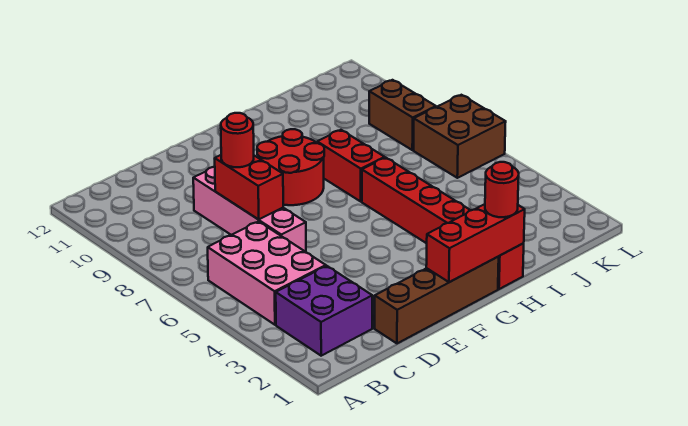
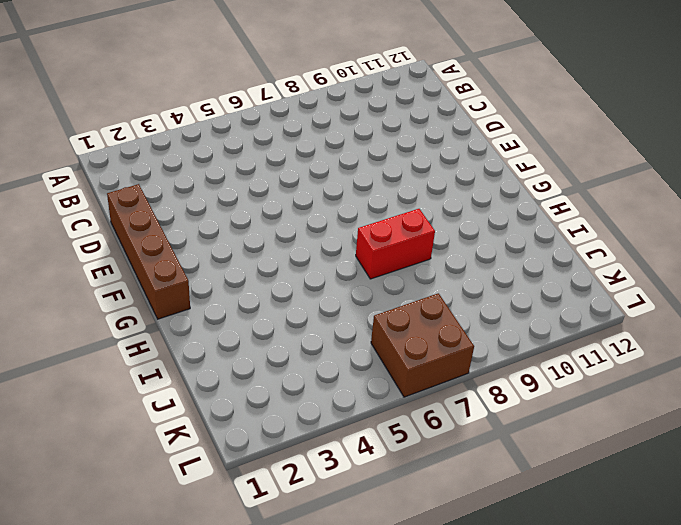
none -> purple 2x2 brick [276,266,372,356]
none -> pink 2x3 brick [208,221,326,325]
none -> pink 1x4 brick [193,167,306,252]

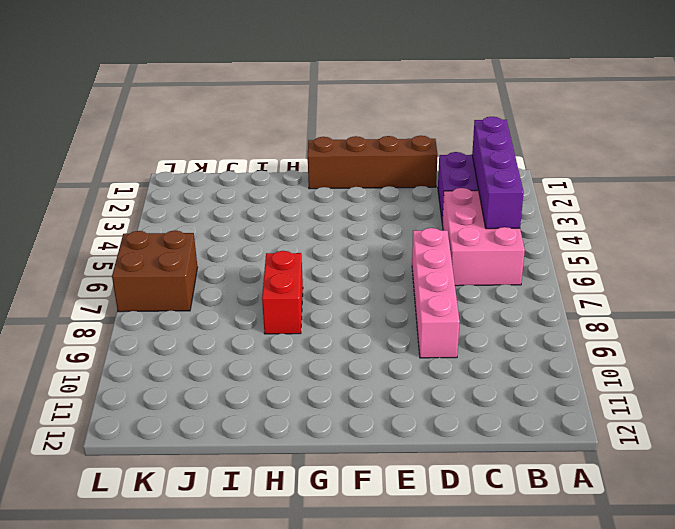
purple 1x4 brick [472,117,524,229] -> none
none -> red 2x2 round brick [257,129,324,205]
none -> red 1x6 brick [362,158,524,289]
none -> brown 1x2 brick [369,80,436,150]

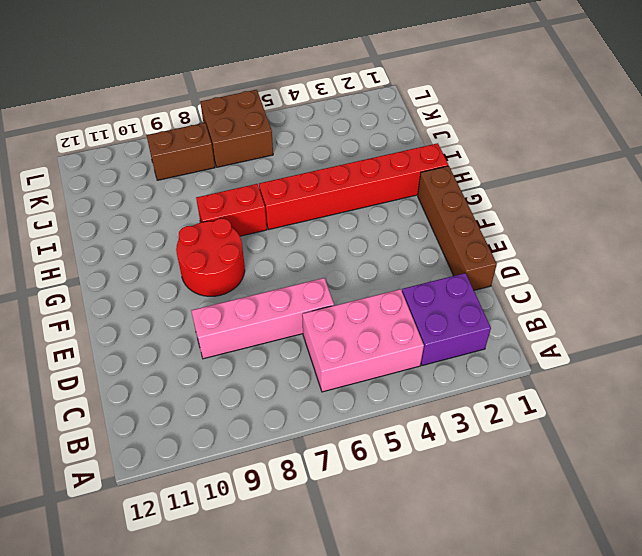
none -> red 1x2 brick [215,155,283,220]
none -> red 1x3 brick [426,204,525,282]
none -> red 1x1 round brick [221,113,254,167]

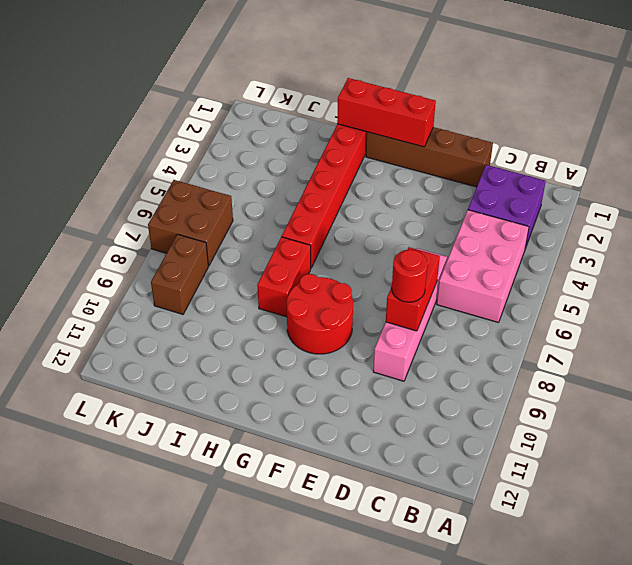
none -> red 1x1 round brick [485,162,519,217]

